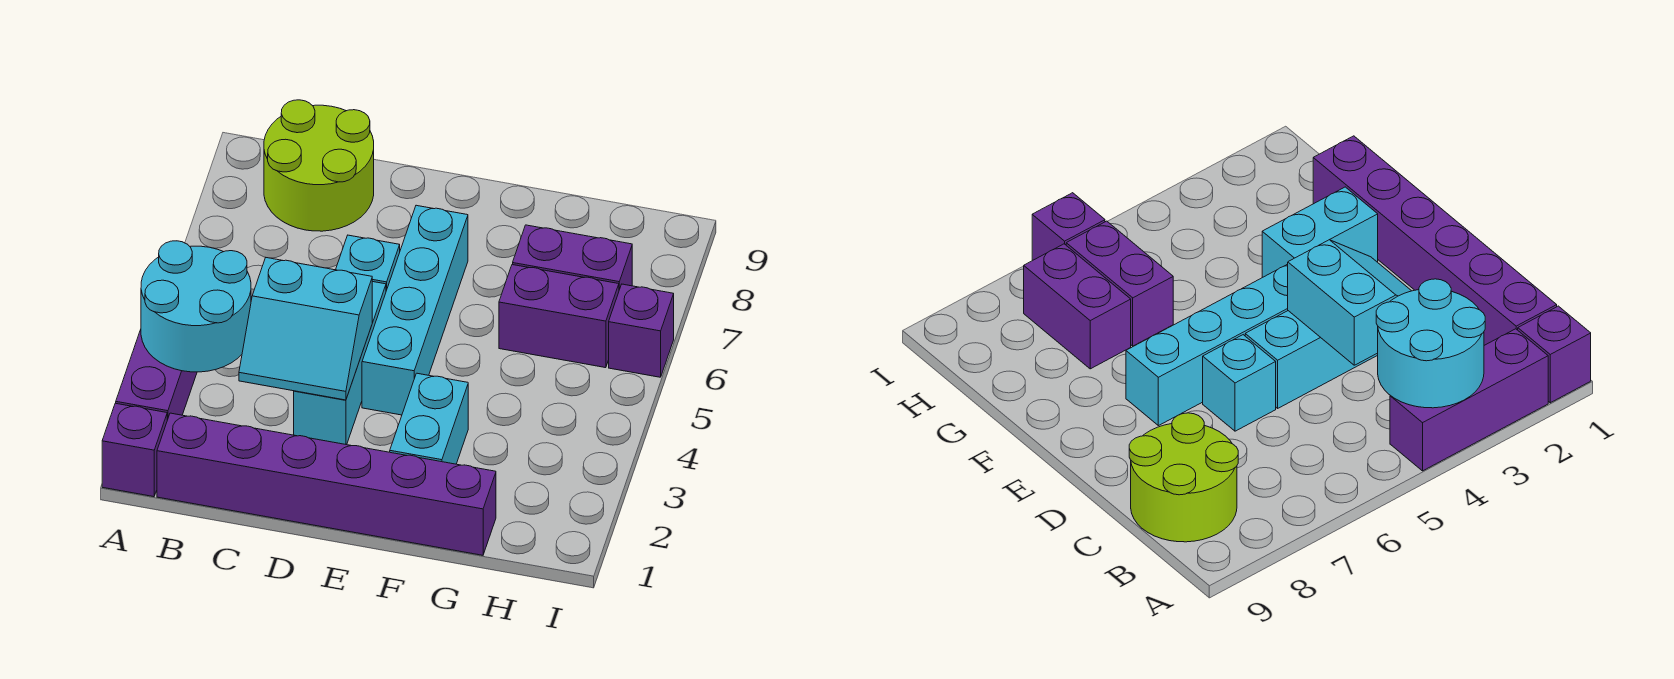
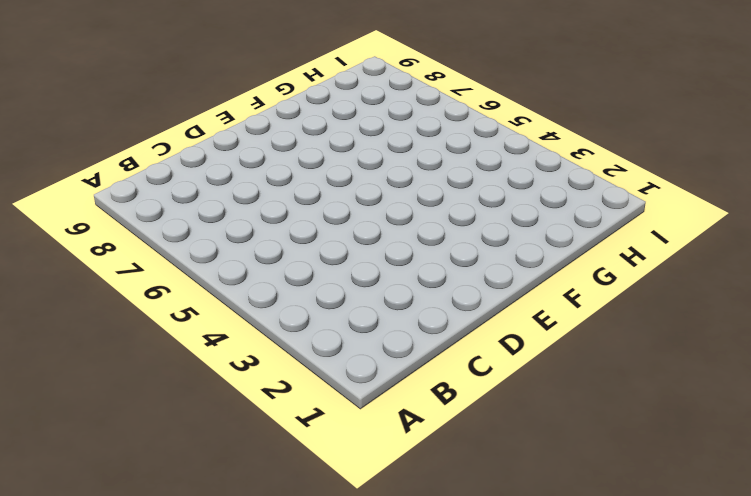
none -> purple 1x1 brick [102,403,167,497]
none -> purple 1x3 brick [116,330,197,420]
none -> purple 1x6 brick [157,413,496,555]

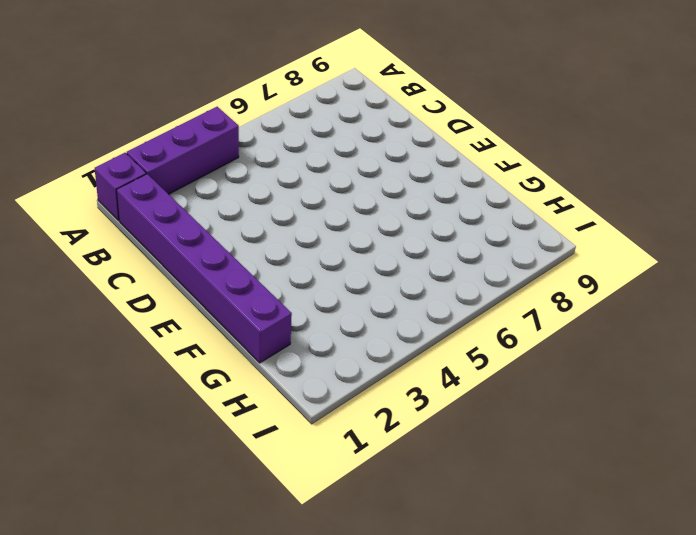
none -> lime 2x2 round brick [264,100,374,231]
none -> cyan 1x3 brick [294,282,386,445]
none -> cyan 1x1 brick [336,235,400,291]

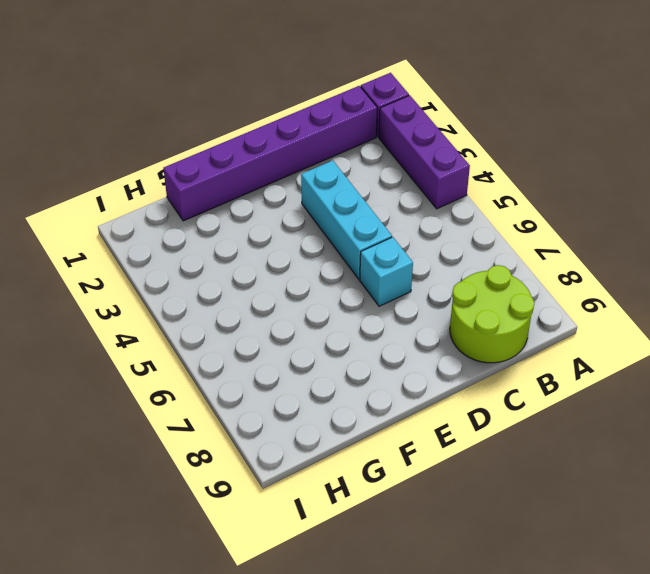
none -> cyan 1x4 brick [362,205,468,415]
none -> cyan 1x2 brick [390,373,468,464]
none -> purple 1x2 brick [499,265,619,368]

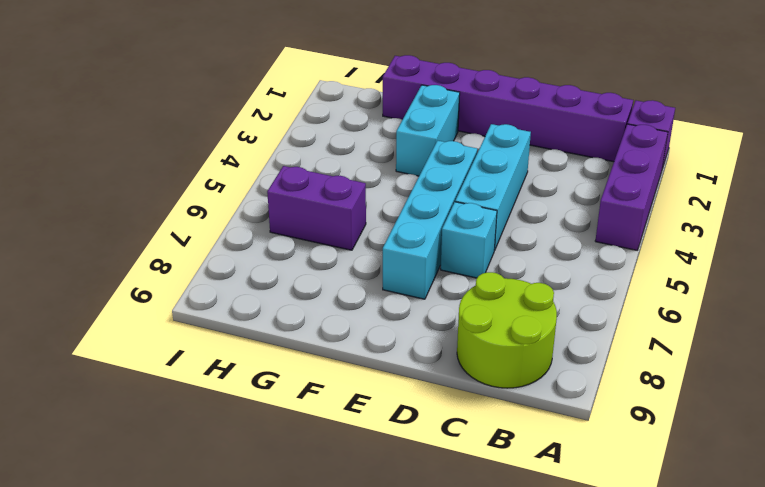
none -> purple 1x2 brick [513,225,632,289]
none -> purple 1x1 brick [609,284,674,377]
none -> cyan 2x2 round brick [141,241,251,372]

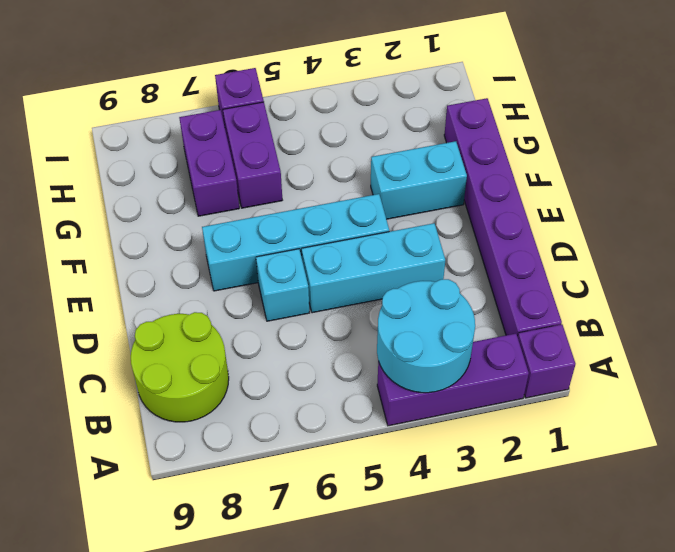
none -> cyan 2x2 slope [239,257,372,400]

